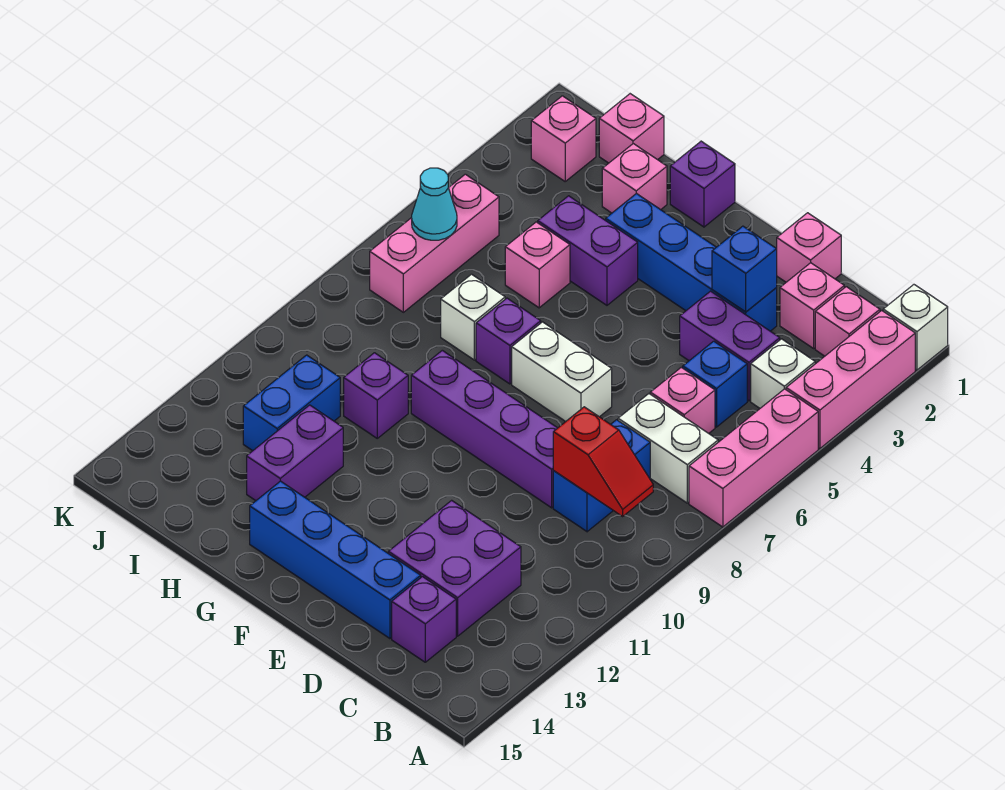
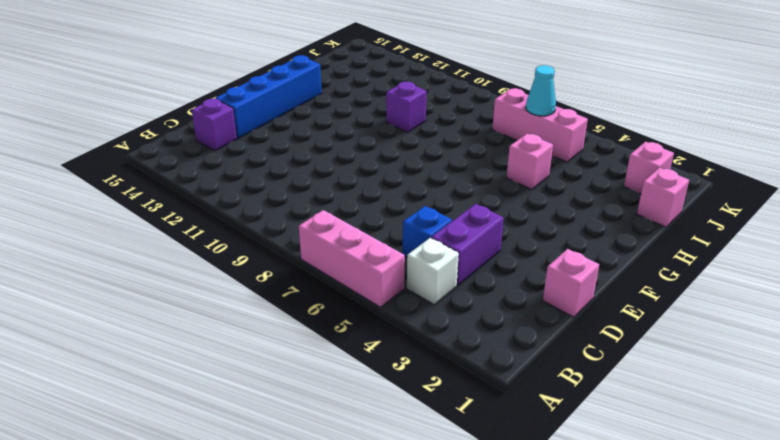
none -> white 1x1 brick [883,285,948,370]
none -> pink 1x3 brick [786,310,915,449]
none -> pink 1x1 brick [815,287,880,356]
none -> white 1x2 brick [618,394,718,503]

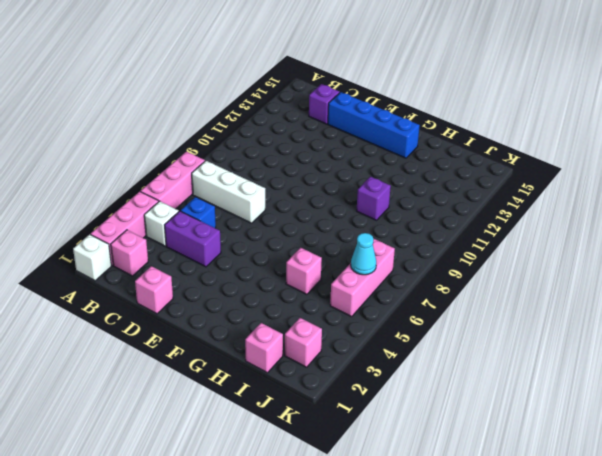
white 1x3 brick [192,161,265,223] -> white 1x2 brick [618,394,718,503]
none -> pink 1x1 brick [780,263,844,348]
none -> pink 1x1 brick [650,367,715,433]
none -> blue 1x2 brick [553,420,650,532]
none -> purple 2x2 brick [388,500,521,636]

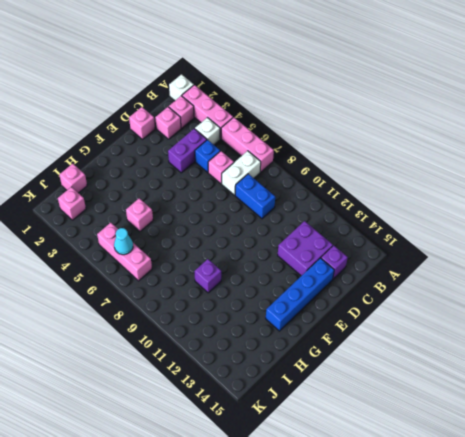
none -> blue 1x4 brick [606,193,777,331]
none -> purple 1x4 brick [411,350,557,508]
none -> white 1x2 brick [512,322,612,422]
none -> purple 1x1 brick [670,141,735,227]

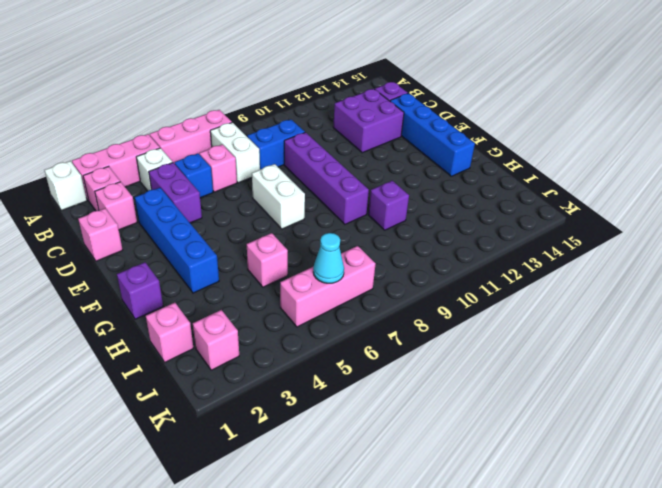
none -> purple 1x2 brick [538,196,638,305]
none -> purple 1x1 brick [476,298,541,384]
none -> pink 1x1 brick [602,144,667,213]
none -> white 1x1 brick [441,274,505,360]

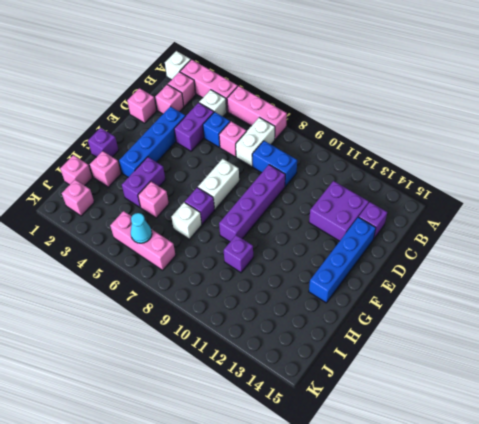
none -> purple 1x2 brick [247,405,343,501]
none -> blue 1x2 brick [243,355,340,451]
none -> red 1x2 slope [553,407,653,516]
none -> blue 1x1 brick [712,226,777,312]

